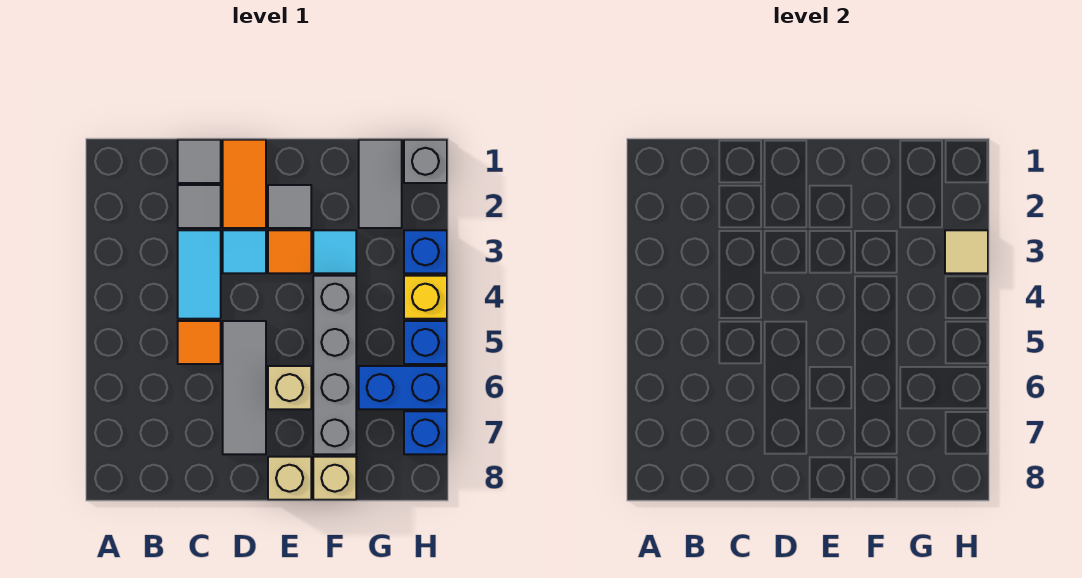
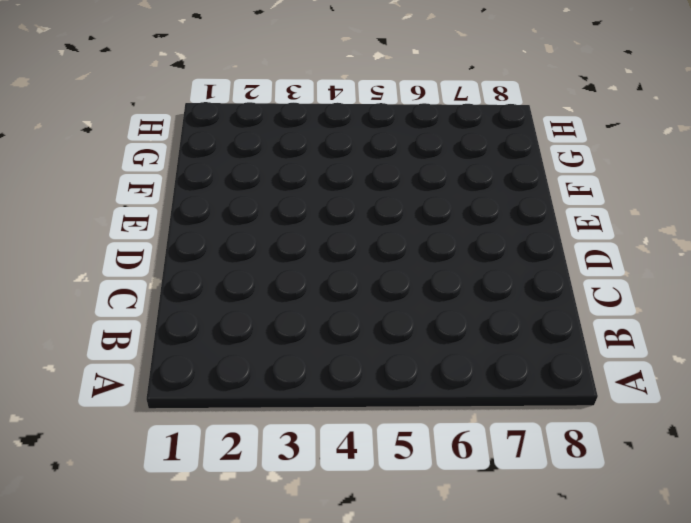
none -> grey 1x1 tile [178,140,221,183]
none -> grey 1x1 tile [178,185,221,228]
none -> cyan 1x2 tile [178,230,221,319]

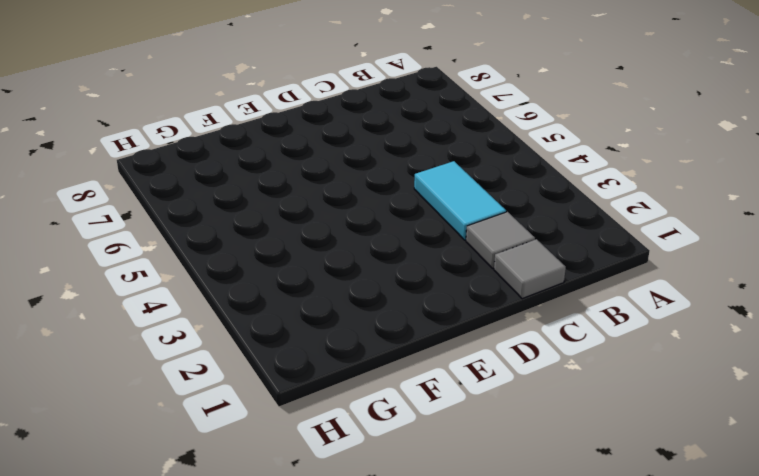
none -> orange 1x1 tile [178,321,221,364]
none -> orange 1x2 tile [223,140,266,228]
none -> cyan 1x1 tile [223,230,266,273]

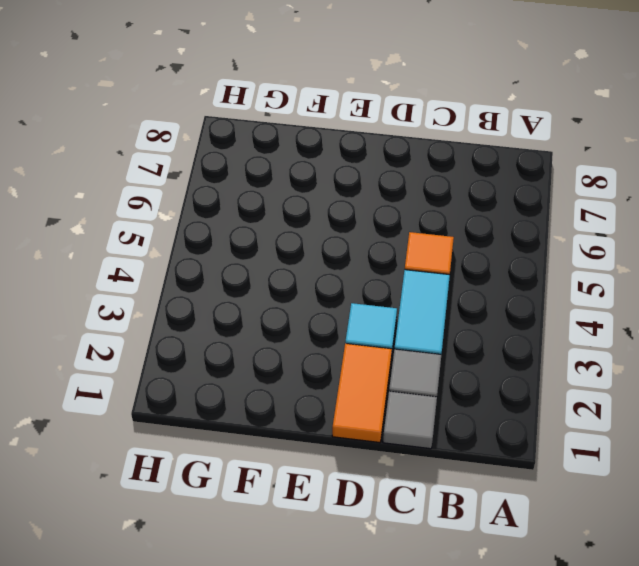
none -> grey 1x3 tile [223,321,266,454]
none -> grey 1x1 tile [268,185,311,228]
none -> orange 1x1 tile [268,230,311,273]

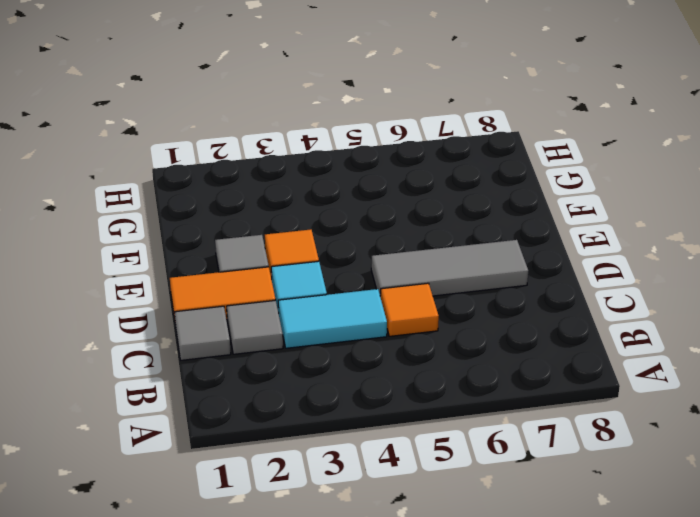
none -> tan 1x1 brick [268,366,311,409]
none -> tan 1x1 brick [268,457,311,500]
none -> cyan 1x1 tile [313,230,356,273]

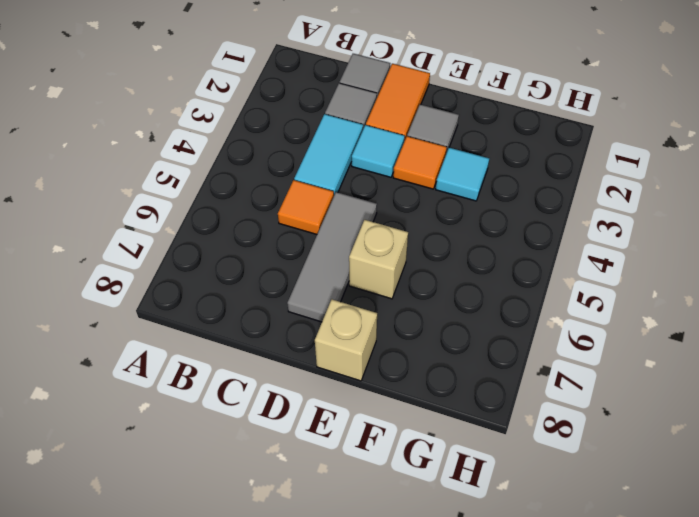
none -> grey 1x4 brick [313,276,356,454]
none -> tan 1x1 brick [313,457,356,500]
none -> grey 1x2 tile [359,140,402,228]

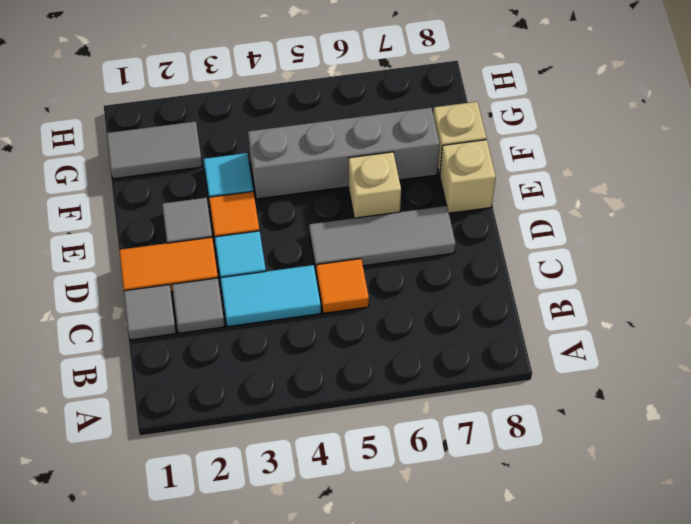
none -> blue 1x2 brick [359,366,447,409]
none -> grey 1x1 brick [404,140,447,183]
none -> blue 1x1 brick [404,230,447,273]

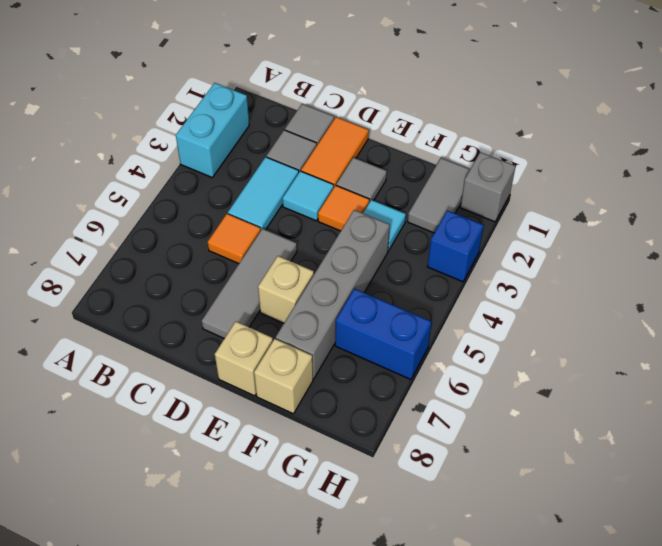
cyan 1x2 brick [176,83,249,177] -> none
none -> yellow 1x1 brick [404,276,447,319]
none -> blue 1x1 brick [404,321,447,364]
none -> blue 1x1 brick [404,411,447,454]

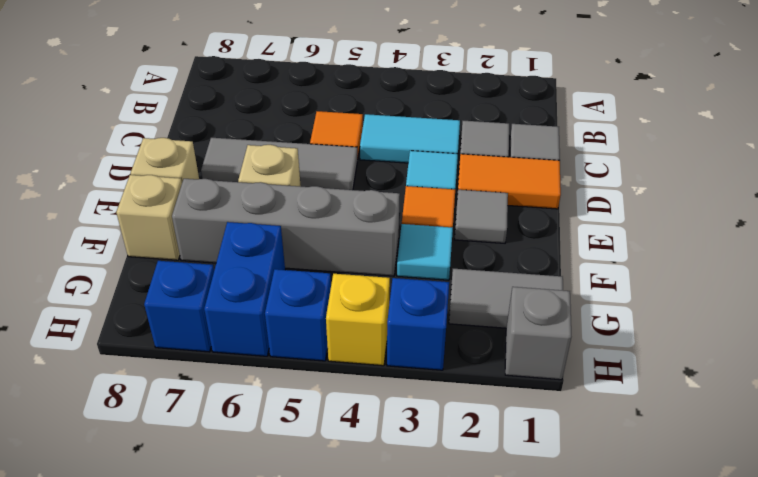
none -> tan 1x1 tile [945,230,988,273]

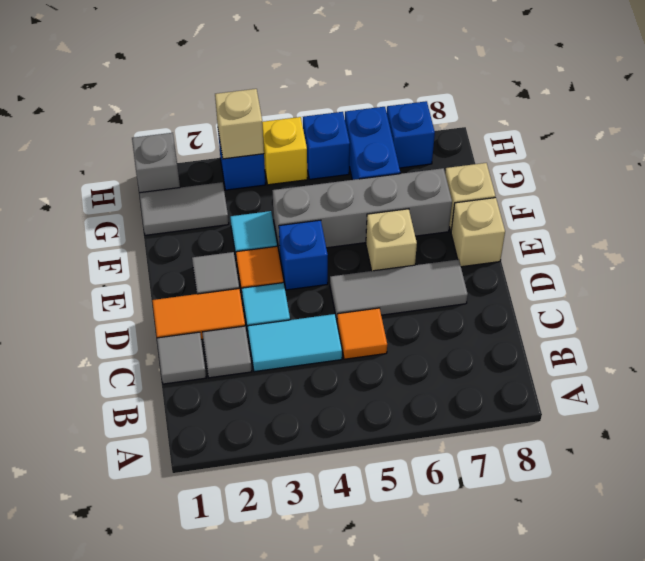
blue 1x1 brick [279,220,328,290] -> none
tan 1x1 brick [215,89,264,159] -> tan 1x1 tile [945,230,988,273]

